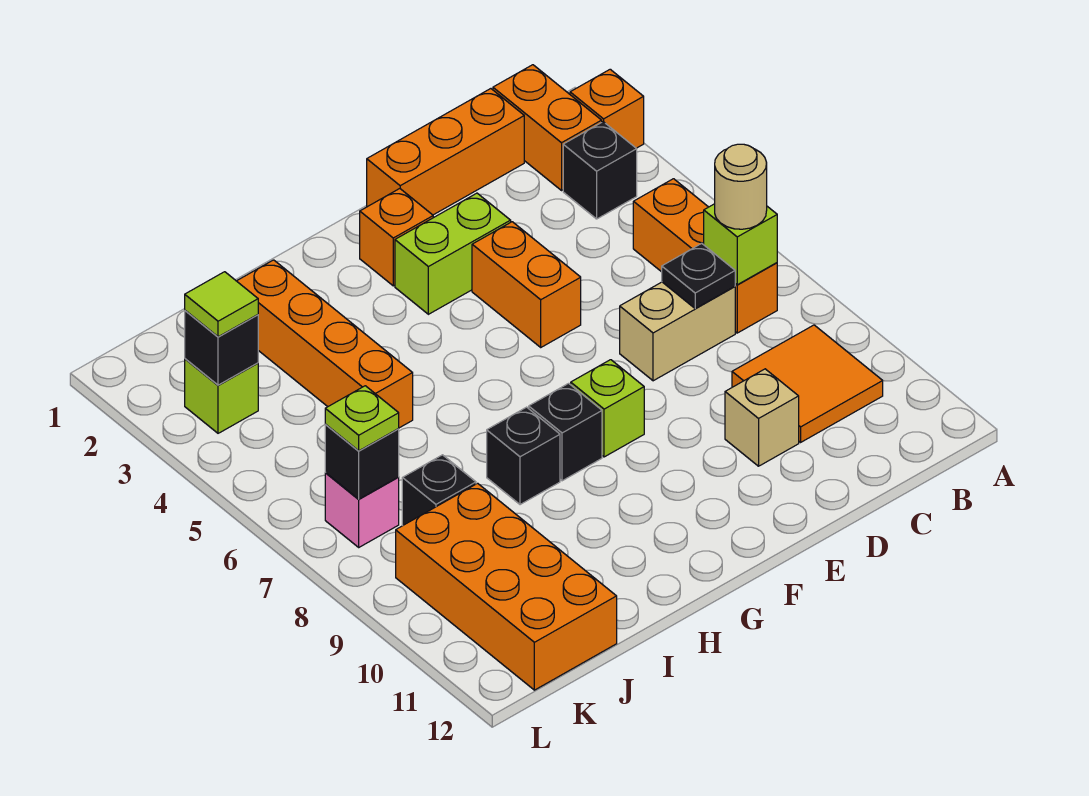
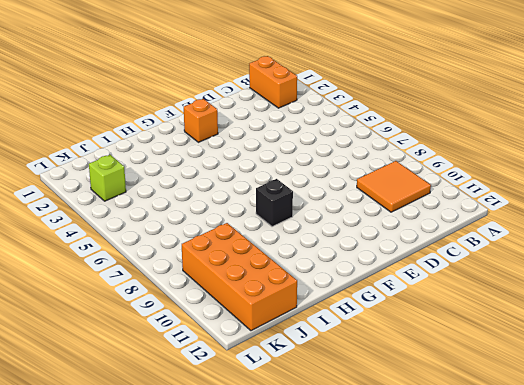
none -> orange 1x1 brick [570,69,644,148]
none -> black 1x1 brick [563,122,637,219]
none -> orange 1x3 brick [633,179,777,333]

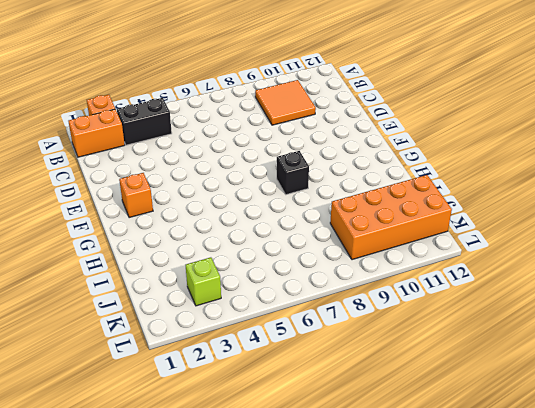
black 1x2 brick [117,98,172,145] -> black 1x1 brick [563,122,637,219]
none -> orange 1x3 brick [633,179,777,333]
none -> orange 1x3 brick [367,89,524,215]
none -> tan 1x2 brick [620,282,735,381]

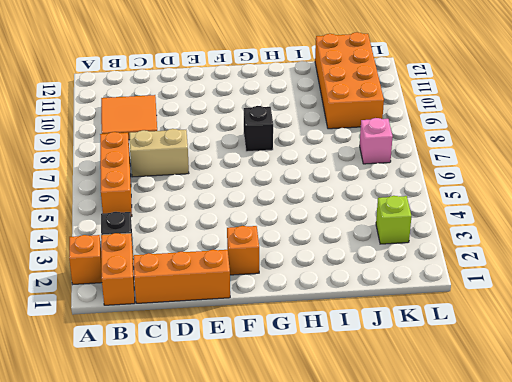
none -> tan 1x1 brick [725,369,799,466]
none -> lime 1x2 brick [395,193,511,314]
none -> orange 1x2 brick [472,222,581,347]

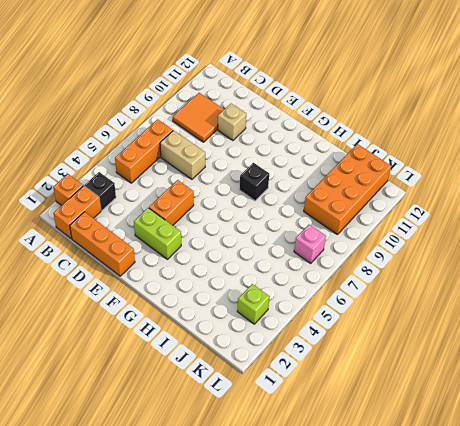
none -> orange 1x1 brick [360,189,433,286]
none -> lime 1x1 brick [571,360,644,457]
none -> black 1x1 brick [487,407,560,505]

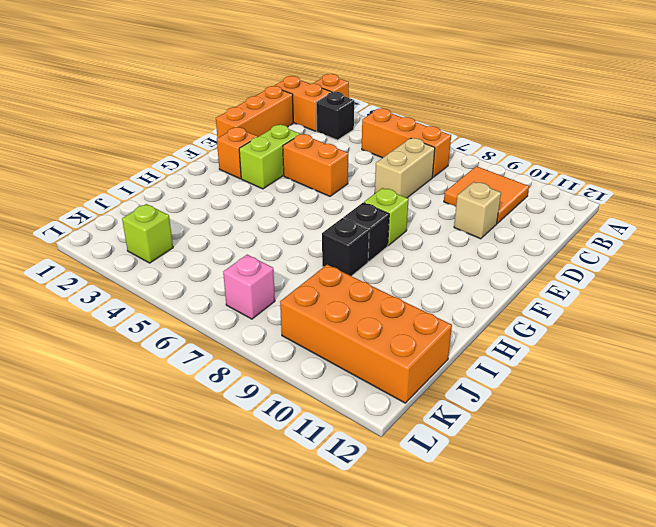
none -> orange 1x4 brick [237,260,413,428]
none -> black 1x1 brick [402,455,476,525]
none -> lime 1x1 brick [704,204,777,285]

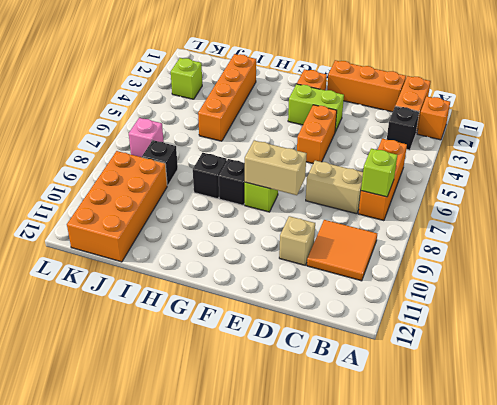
tan 1x2 brick [245,140,307,195] -> none
none -> black 1x1 plate [662,243,735,308]
none -> black 1x1 brick [185,311,258,385]
none -> black 1x1 brick [325,424,399,499]

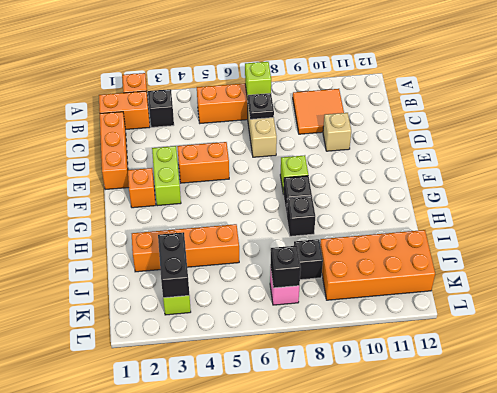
black 1x2 brick [158,232,189,298] -> black 1x1 brick [185,311,258,385]
none -> tan 1x1 round brick [715,144,767,229]
none -> lime 1x1 tile [185,272,258,337]
none -> lime 1x1 plate [325,386,399,451]

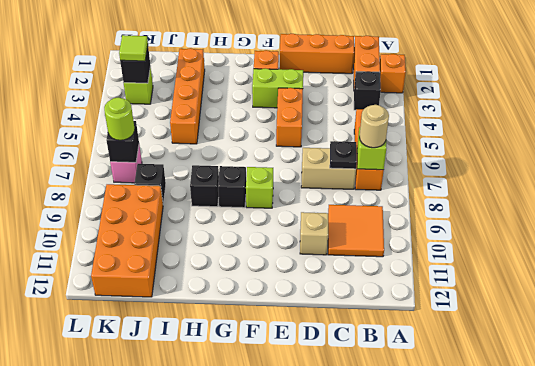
lime 1x1 round brick [104,97,135,140] -> lime 1x1 plate [325,386,399,451]

